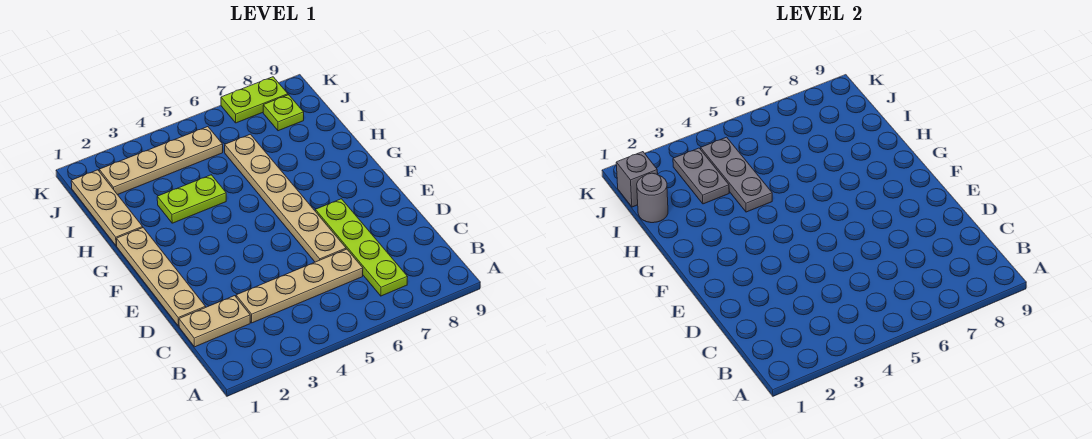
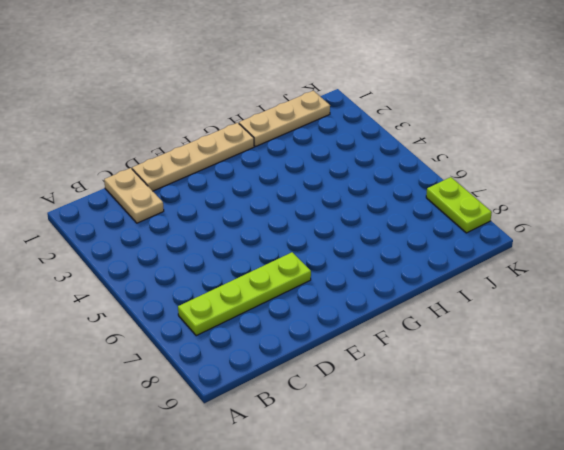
none -> tan 1x4 plate [236,249,363,323]
none -> tan 1x6 plate [225,134,346,262]
none -> lime 1x2 plate [157,175,226,223]

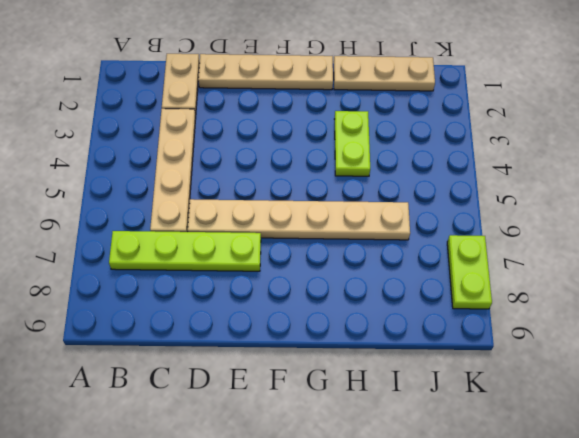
none -> tan 1x4 plate [99,127,223,195]
none -> lime 1x1 plate [263,95,304,131]
none -> grey 1x3 plate [701,137,772,212]

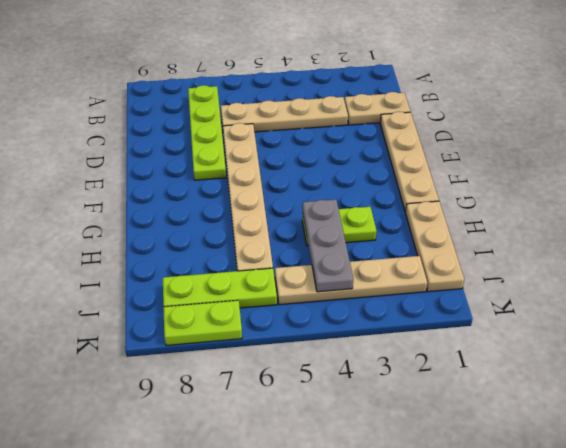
lime 1x3 plate [163,268,277,308] -> lime 1x1 plate [263,95,304,131]
none -> grey 1x1 round brick [637,173,668,223]
none -> grey 1x2 plate [673,148,729,204]
none -> grey 1x1 brick [616,152,658,207]

